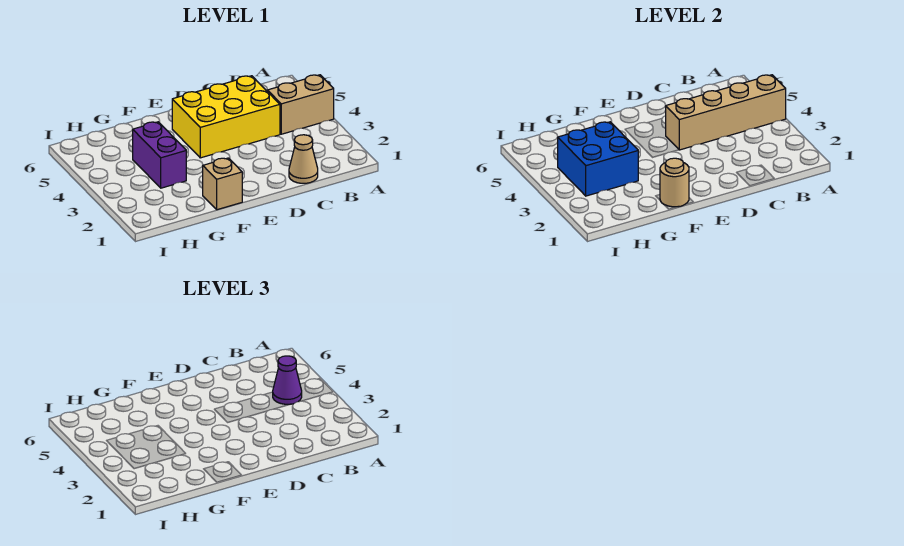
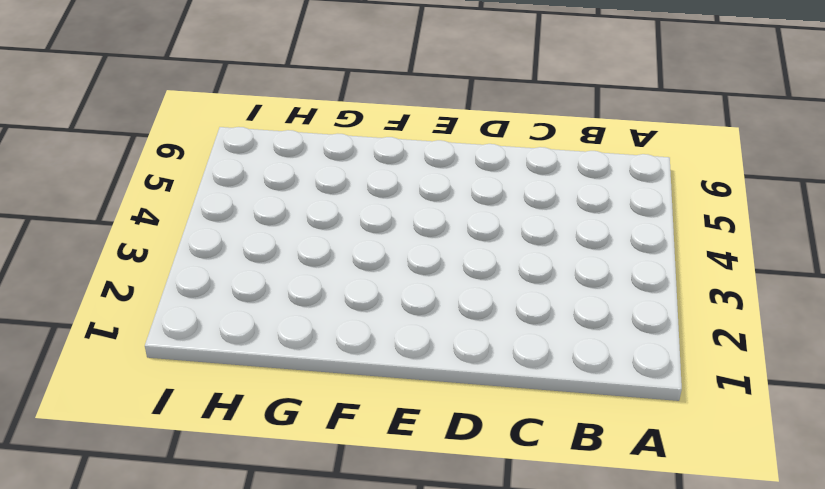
none -> tan 1x2 brick [267,75,334,134]
none -> tan 1x1 cone [289,135,318,183]

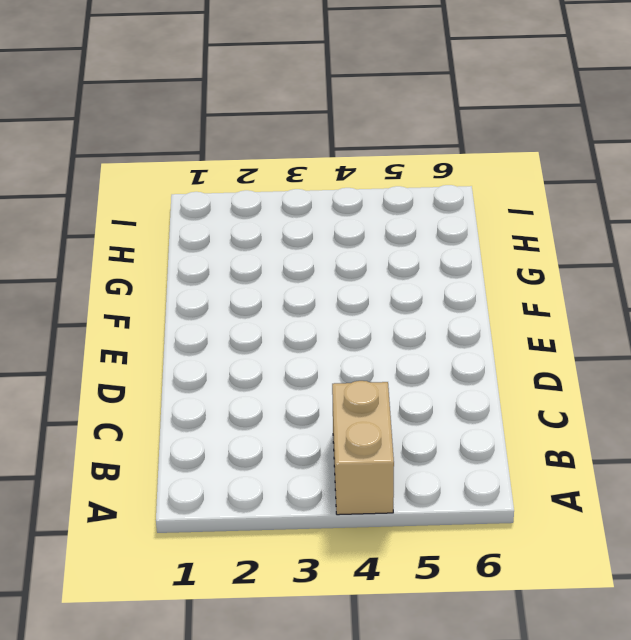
none -> tan 1x1 cone [289,135,318,183]
none -> yellow 2x3 brick [172,76,280,158]

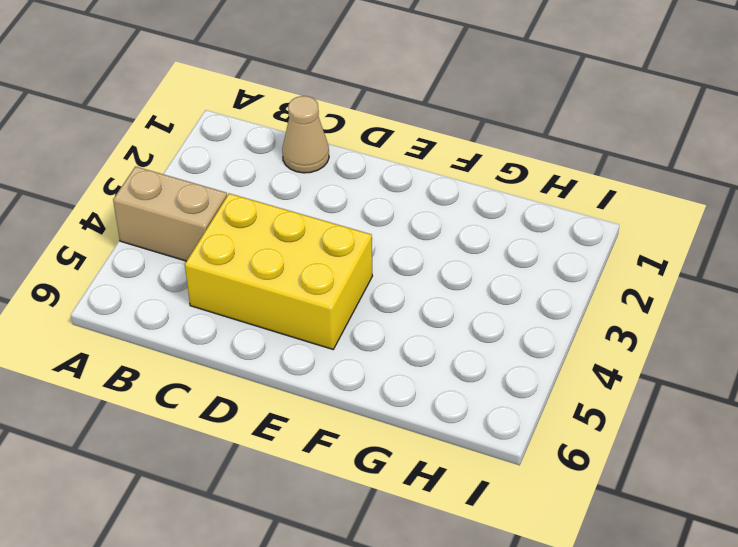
none -> tan 1x1 brick [203,158,242,210]
none -> purple 1x2 brick [133,122,186,188]

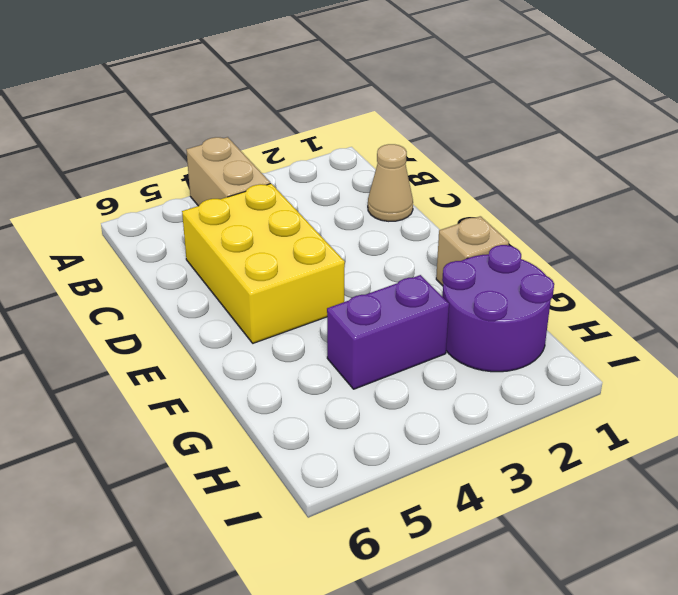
purple 2x2 round brick [442,245,554,372] -> none
none -> tan 1x4 brick [666,75,786,150]
none -> tan 1x1 round brick [660,158,689,207]

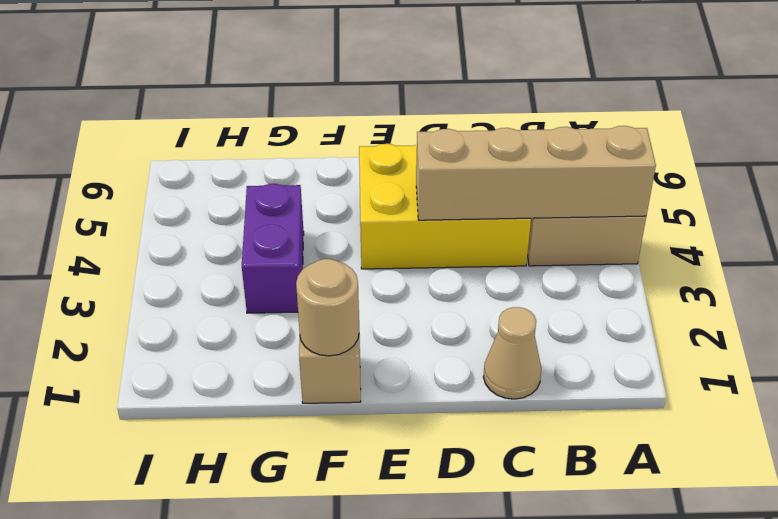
none -> blue 2x2 brick [558,122,638,196]
none -> purple 1x1 cone [273,356,302,404]

